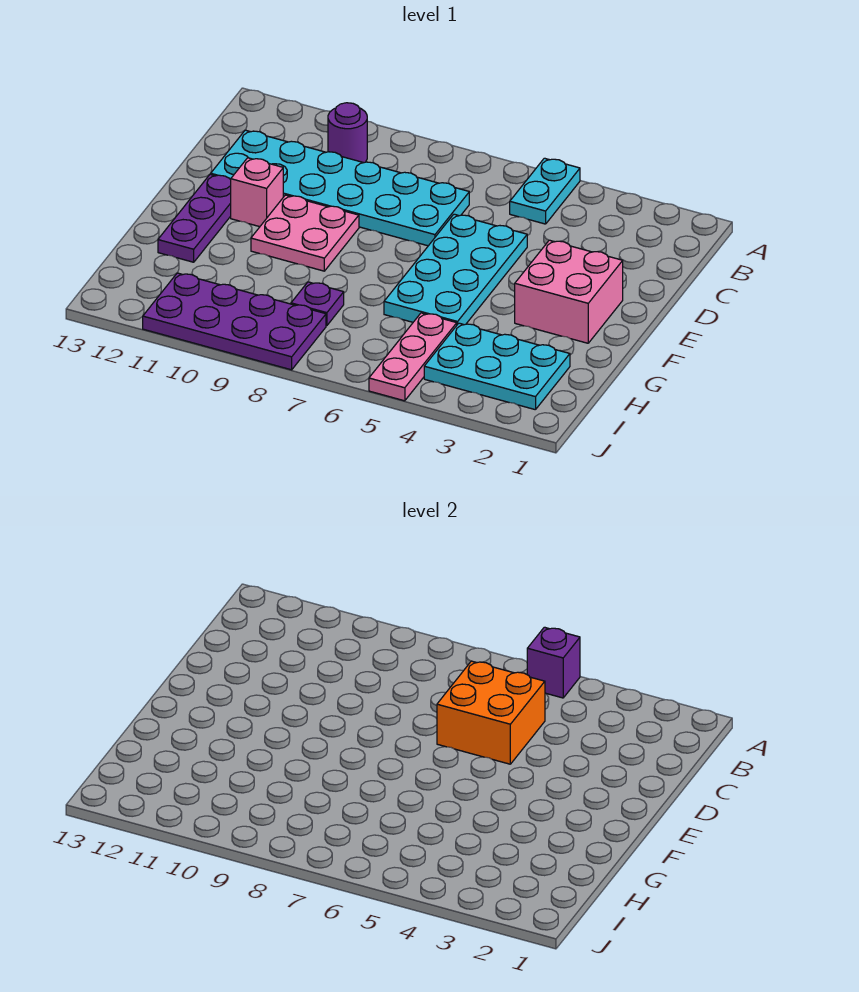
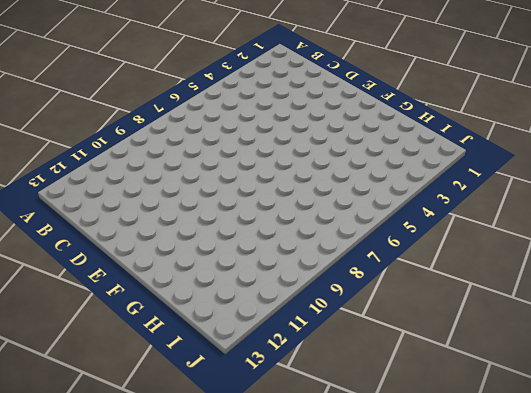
none -> cyan 1x2 plate [510,158,580,224]
none -> purple 1x1 round brick [328,103,367,163]
none -> cyan 2x6 plate [211,130,469,246]

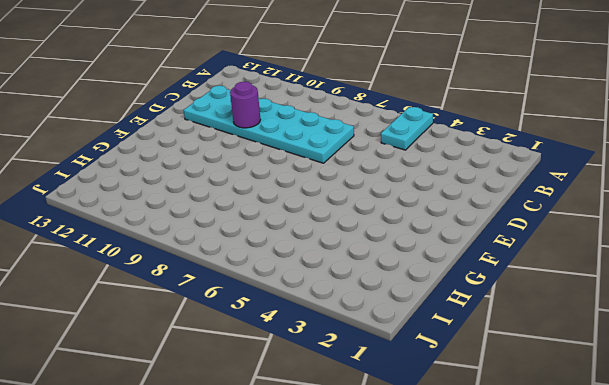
purple 1x1 round brick [230,82,261,128] -> purple 1x1 round brick moved to [328,103,367,163]
none -> cyan 2x4 plate [384,214,527,325]
none -> pink 2x2 brick [515,240,623,343]
none -> pink 2x2 plate [251,195,359,271]

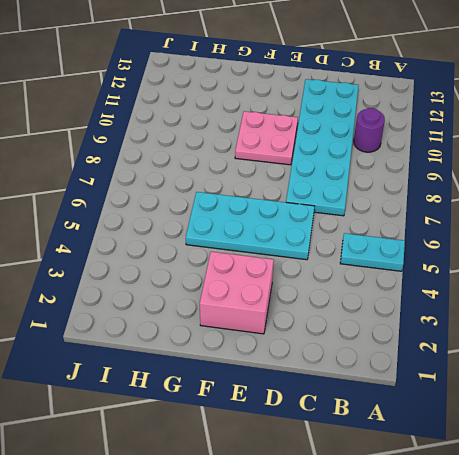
none -> pink 1x1 brick [231,158,283,227]
none -> purple 1x3 plate [158,174,231,262]
none -> cyan 2x3 plate [424,323,570,410]

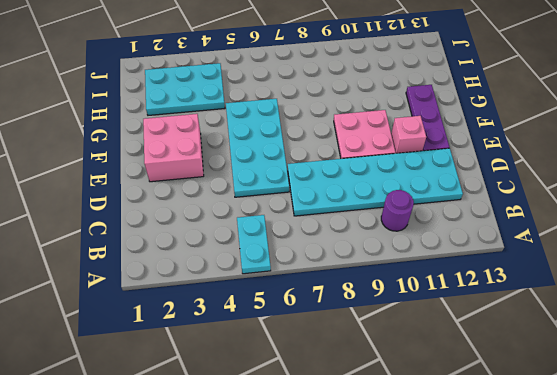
none -> pink 1x3 plate [369,313,457,401]
none -> purple 1x1 plate [291,282,344,326]
none -> purple 2x4 plate [143,273,326,370]

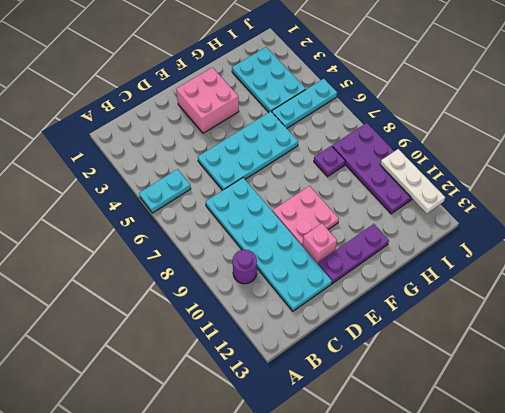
cyan 1x3 plate [272,79,337,128] -> pink 1x3 plate [369,313,457,401]
white 1x3 plate [380,149,445,214] -> none
none -> purple 1x1 brick [527,627,580,698]
none -> orange 2x2 brick [437,661,545,764]

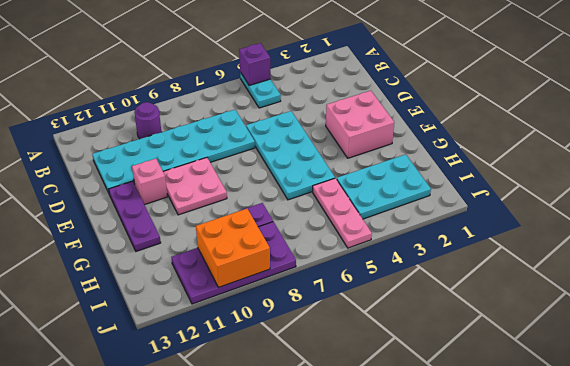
orange 2x2 brick [196,209,270,287] -> orange 2x2 brick moved to [437,661,545,764]

